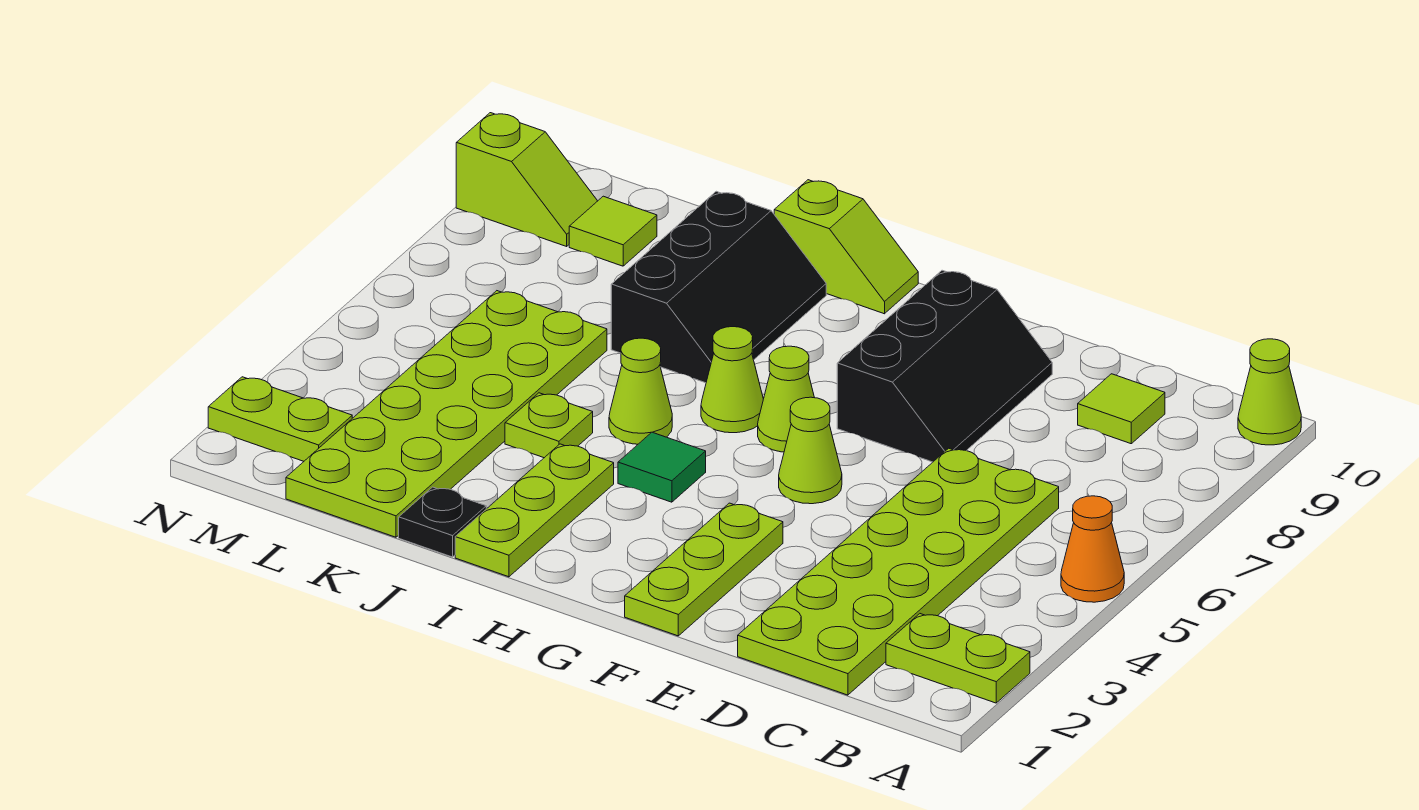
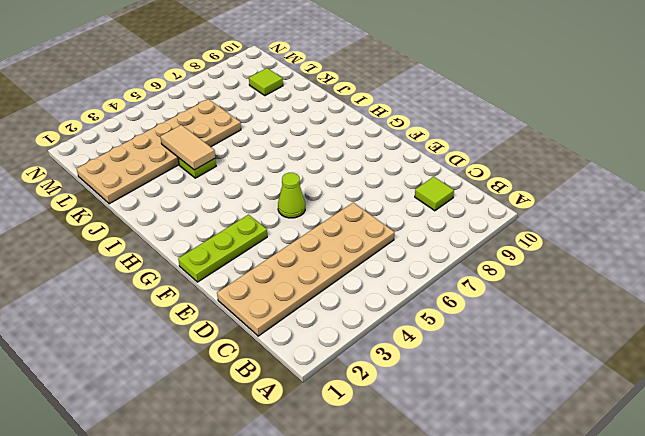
tan 2x6 plate [217,203,395,336] -> lime 2x6 plate [738,448,1059,695]
tan 1x2 tile [160,125,215,170] -> none
tan 2x6 plate [77,99,241,204] -> lime 2x6 plate [286,291,607,537]
none -> lime 1x2 plate [886,614,1030,703]
none -> orange 1x1 cone [1061,496,1124,602]
none -> lime 1x1 cone [1238,339,1301,445]

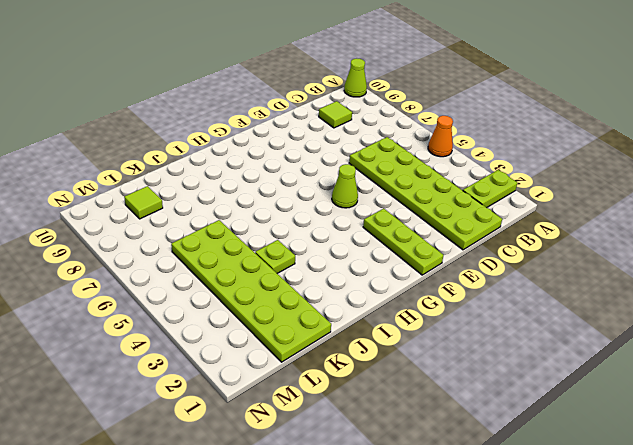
none -> black 2x3 slope [837,270,1052,462]
none -> lime 1x1 cone [758,346,814,452]
none -> green 1x1 tile [618,432,706,502]

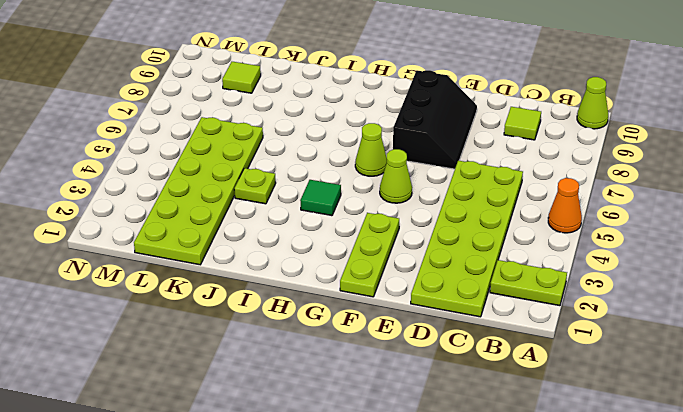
none -> lime 1x1 cone [701,327,763,433]
none -> lime 1x2 slope [774,180,918,314]
none -> lime 1x3 plate [455,444,614,577]

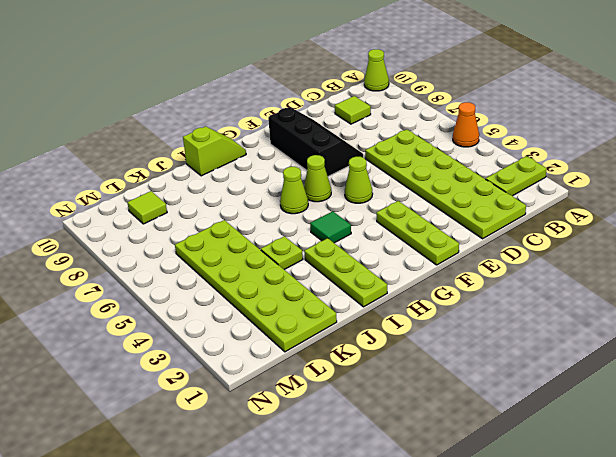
none -> lime 1x1 cone [609,338,672,444]
none -> black 2x3 slope [611,191,826,383]
none -> black 1x1 plate [399,487,486,557]

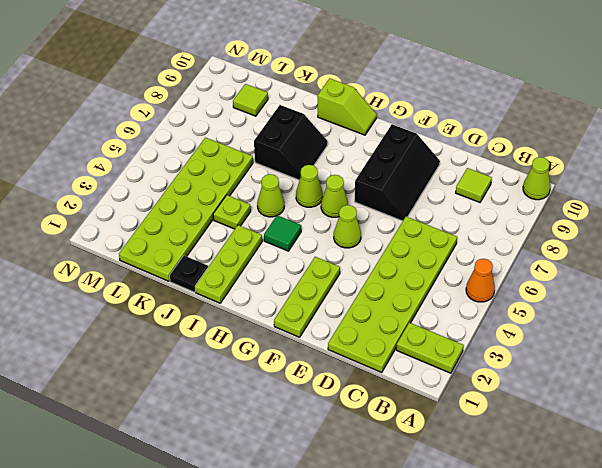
black 2x2 slope [254,105,328,180] -> black 2x3 slope [611,191,826,383]
none -> lime 1x2 plate [208,377,352,461]
none -> lime 1x2 slope [456,113,597,246]

